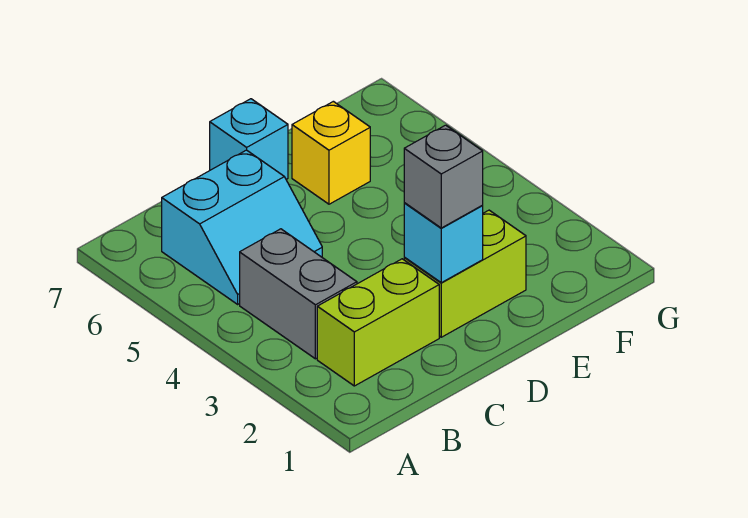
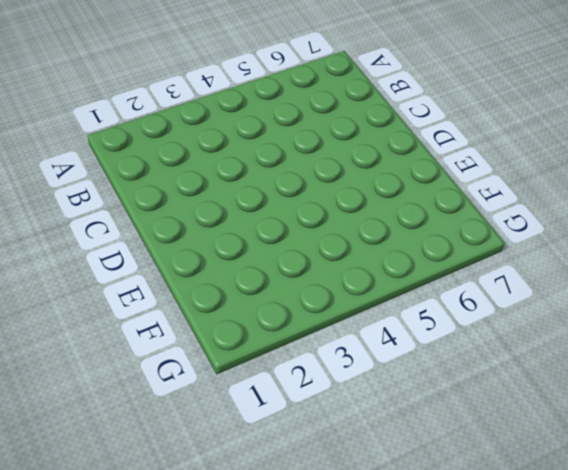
none -> lime 1x2 brick [317,259,439,386]
none -> grey 1x2 brick [240,229,357,359]

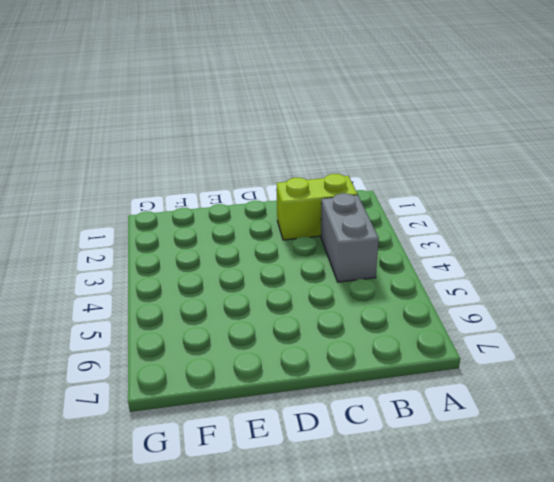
none -> cyan 2x2 slope [162,150,322,304]
none -> lime 1x2 brick [404,210,526,337]

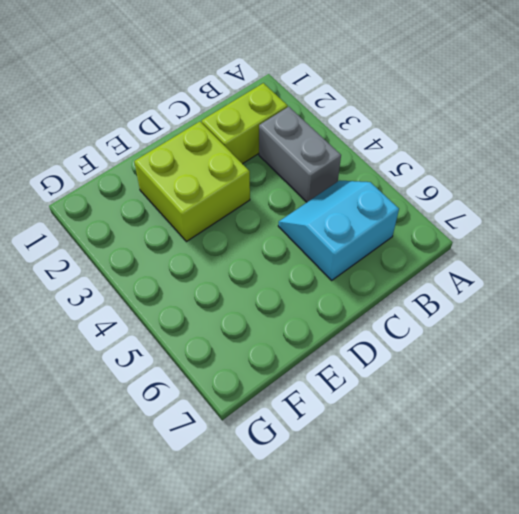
lime 2x2 brick [134,122,250,242] -> lime 1x2 brick [404,210,526,337]
none -> cyan 1x1 brick [210,99,288,179]
none -> yellow 1x1 brick [292,101,370,204]

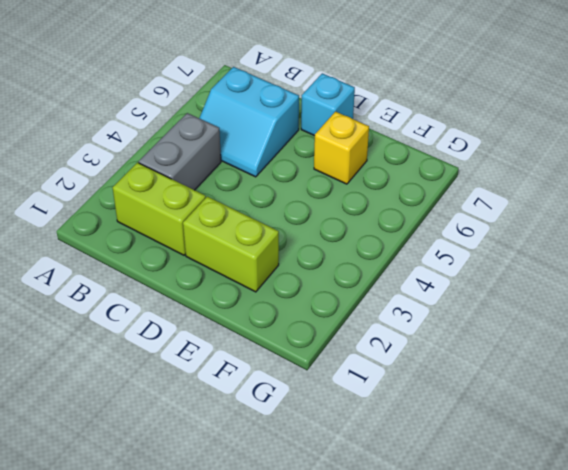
none -> cyan 1x1 brick [404,203,483,283]
none -> grey 1x1 brick [404,125,483,228]

